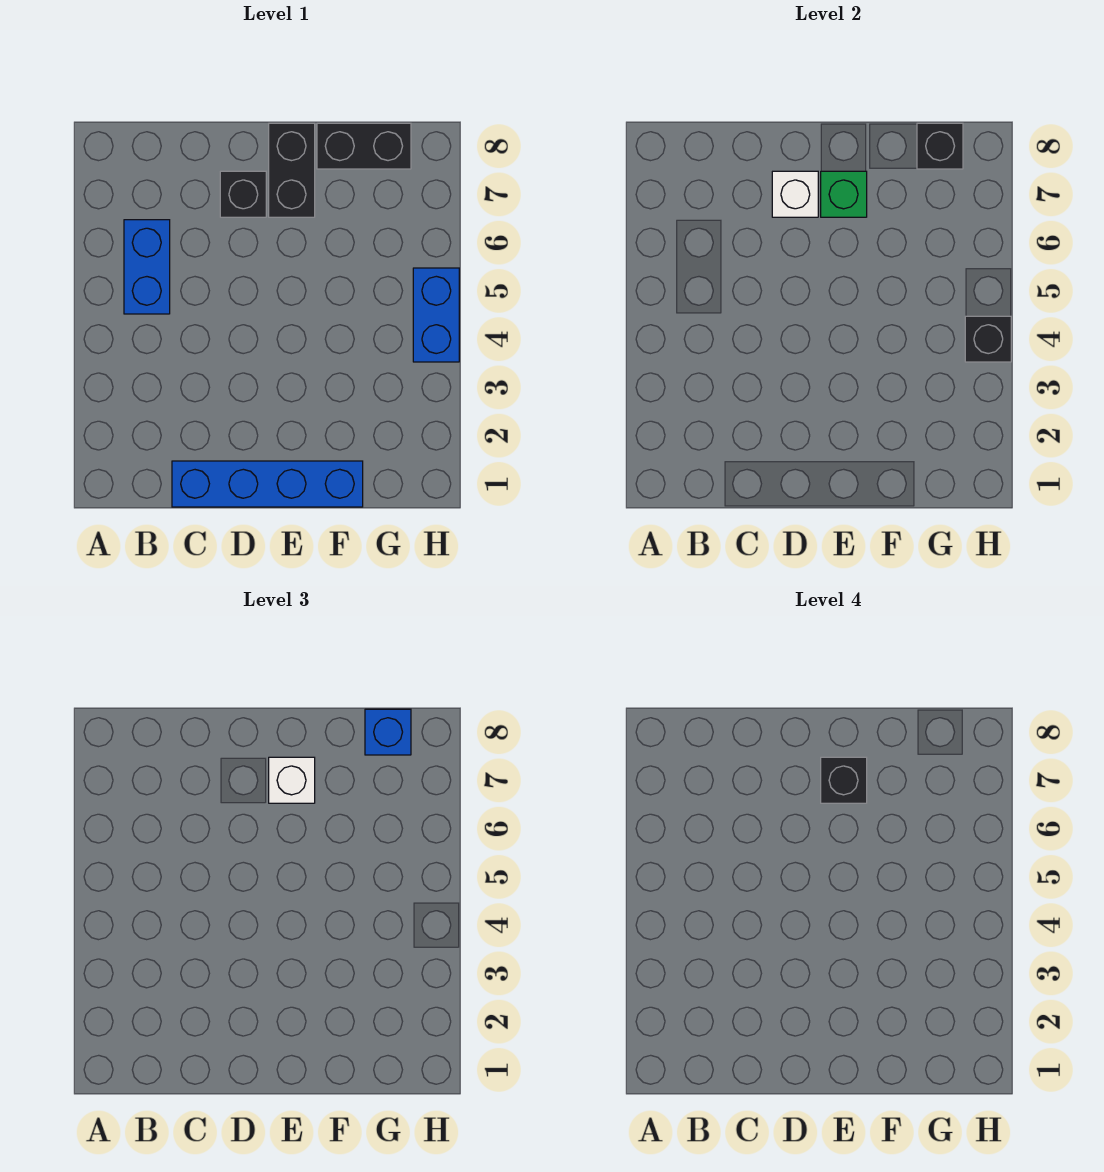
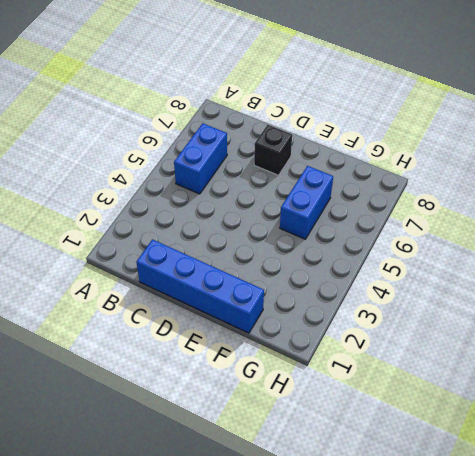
blue 1x2 brick [280,166,333,239] -> blue 1x2 brick moved to [413,268,459,362]
none -> black 1x2 brick [269,123,315,217]
none -> black 1x2 brick [317,123,411,169]
none -> white 1x1 brick [772,171,818,217]

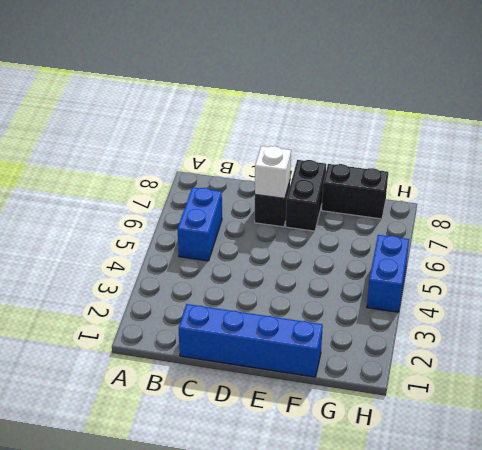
none -> green 1x1 brick [821,171,867,217]
none -> black 1x1 brick [917,123,963,169]
none -> black 1x1 brick [965,316,1011,362]

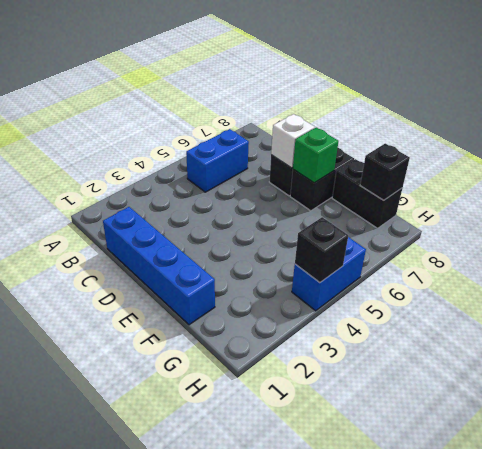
none -> white 1x1 brick [269,757,315,803]
none -> blue 1x1 brick [365,709,411,755]
none -> black 1x1 brick [821,757,867,803]

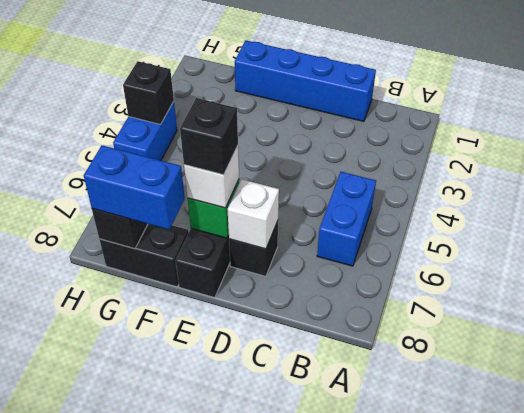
blue 1x2 brick [84,145,185,230] -> blue 1x1 brick [365,709,411,755]

